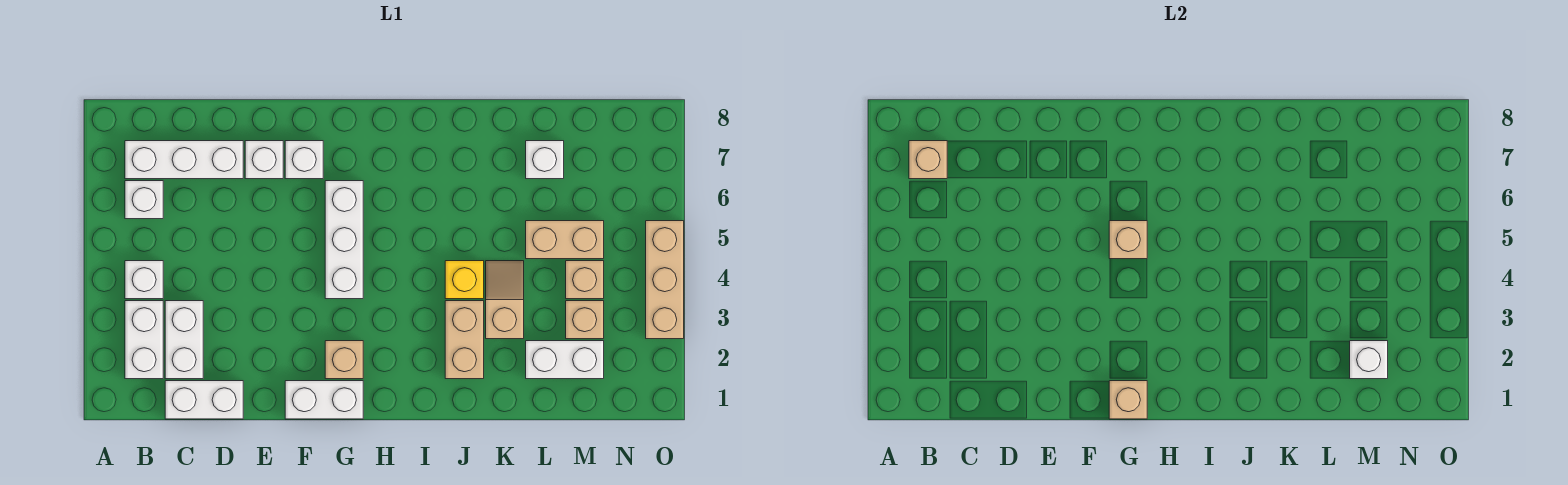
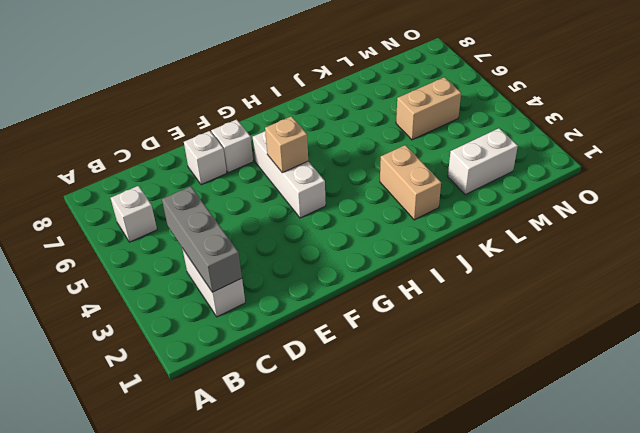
grey 1x3 brick [162,186,242,292] -> none
none -> white 1x2 brick [125,301,163,379]
none -> white 1x1 brick [125,261,163,299]
none -> white 1x3 brick [125,141,243,179]

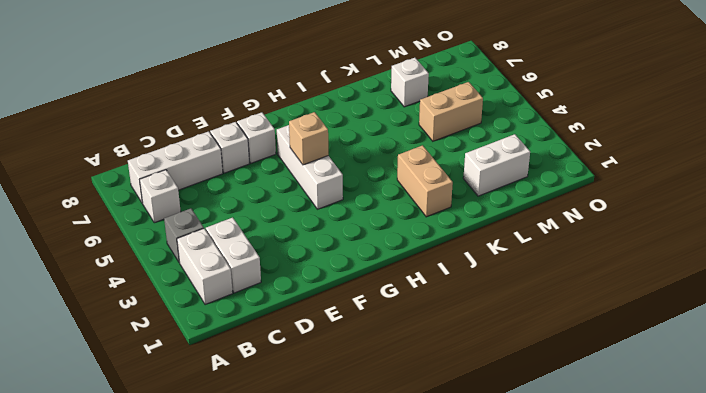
grey 1x1 brick [164,208,204,263] -> white 1x1 brick [125,261,163,299]
none -> white 1x2 brick [165,381,243,419]
none -> white 1x2 brick [285,381,363,419]
none -> tan 1x1 brick [325,341,363,379]

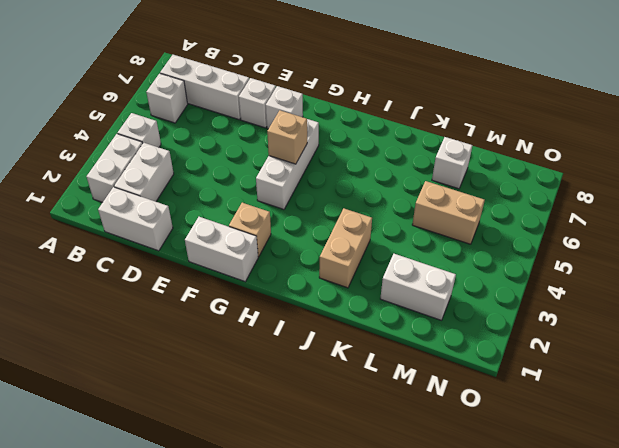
none -> yellow 1x1 brick [445,261,484,299]
none -> tan 1x2 slope [486,261,524,339]
none -> tan 1x1 brick [566,301,604,339]

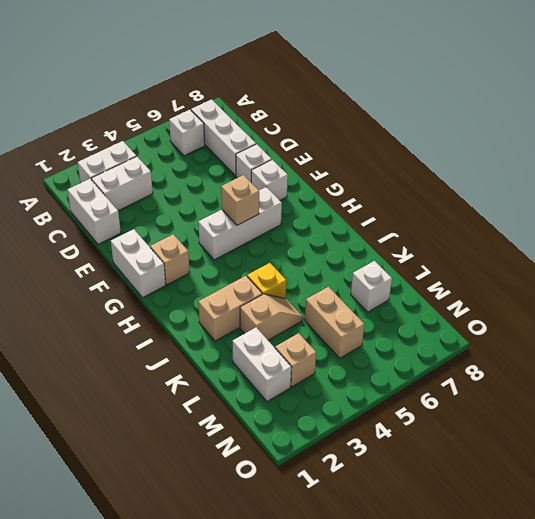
none -> white 1x1 brick [125,261,163,299]
none -> tan 1x1 brick [566,261,604,299]
none -> tan 1x3 brick [646,221,684,339]

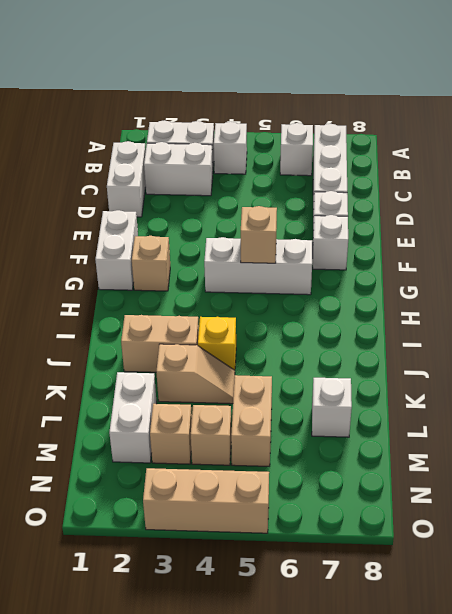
none -> tan 1x1 brick [909,141,947,179]
none -> tan 1x1 brick [1109,381,1147,419]
none -> white 1x1 brick [1350,341,1388,379]

